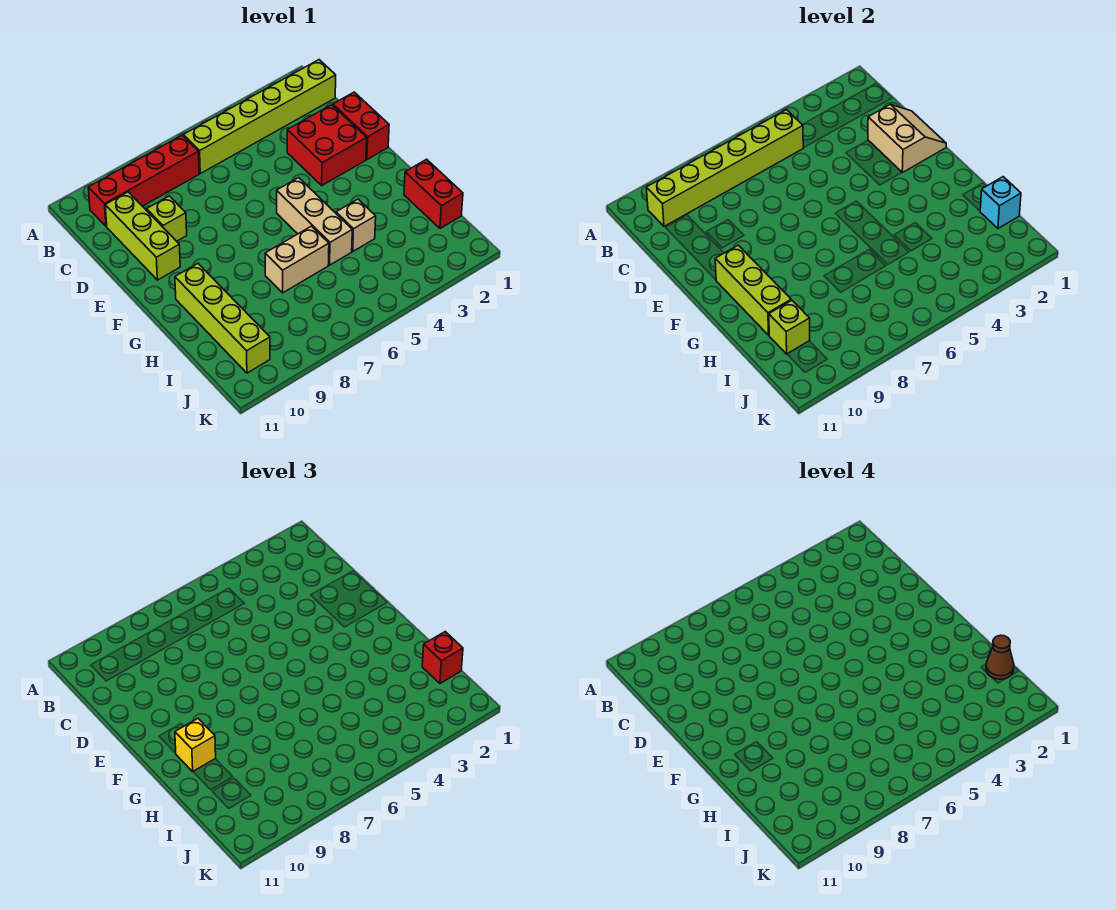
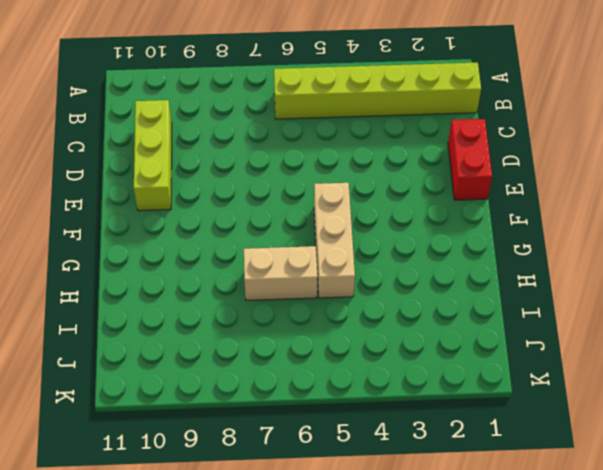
none -> red 1x4 brick [88,135,199,226]
none -> red 2x2 brick [287,105,367,185]
none -> lime 1x1 brick [147,196,187,241]

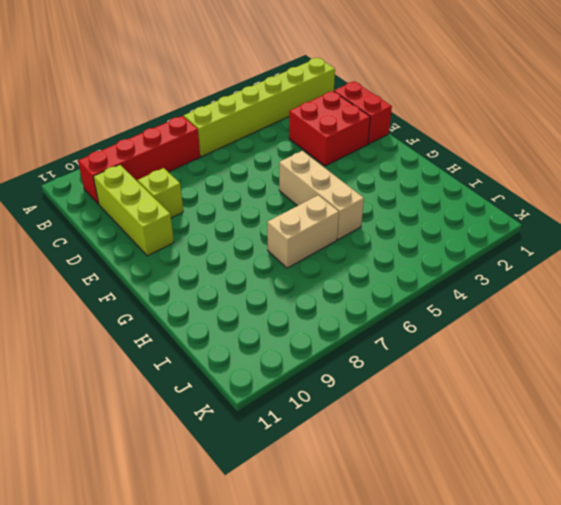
none -> lime 1x4 brick [175,264,270,373]
none -> red 1x2 brick [404,159,463,228]
none -> tan 1x1 brick [336,199,376,251]

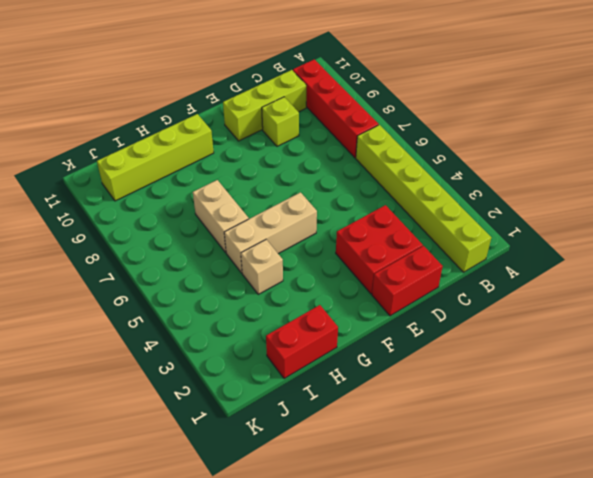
none -> lime 1x6 brick [646,110,803,226]
none -> tan 2x2 slope [868,105,946,173]
none -> lime 1x3 brick [715,245,791,335]

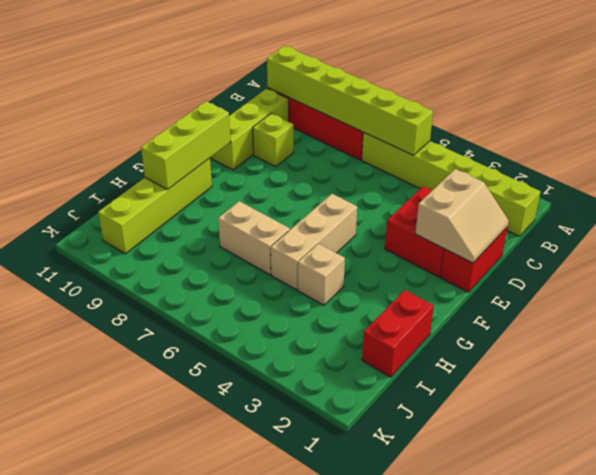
none -> cyan 1x1 brick [980,177,1021,228]
none -> lime 1x1 brick [769,300,810,354]
none -> yellow 1x1 brick [175,719,216,772]

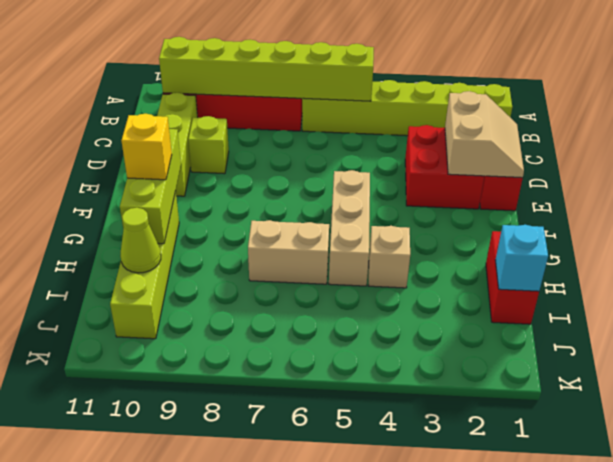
lime 1x1 cone [120,208,161,273] -> lime 1x1 brick [769,300,810,354]
none -> red 1x1 brick [422,632,463,683]
none -> brown 1x1 cone [986,635,1014,679]

